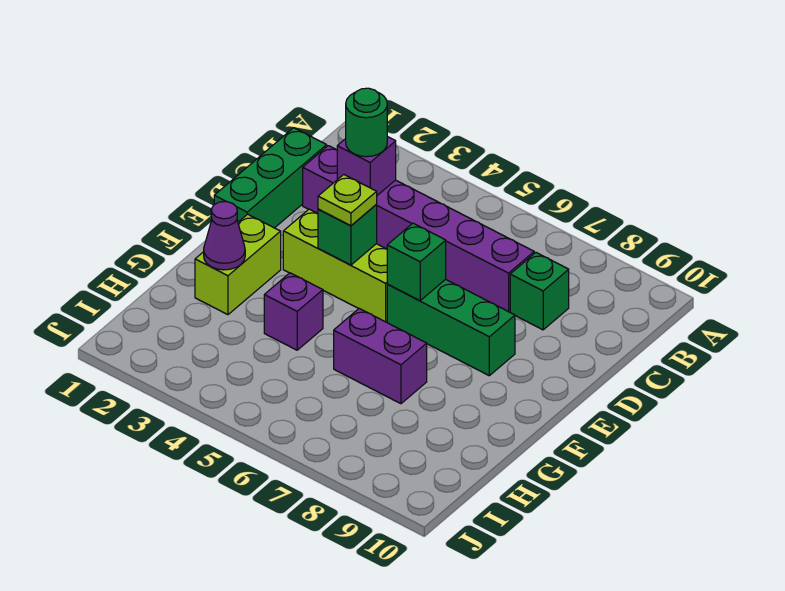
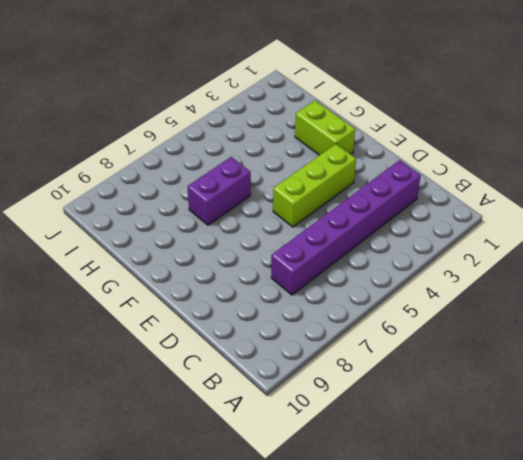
none -> green 1x3 brick [214,128,327,228]
none -> green 1x1 brick [510,253,569,330]
none -> green 1x3 brick [387,279,515,376]

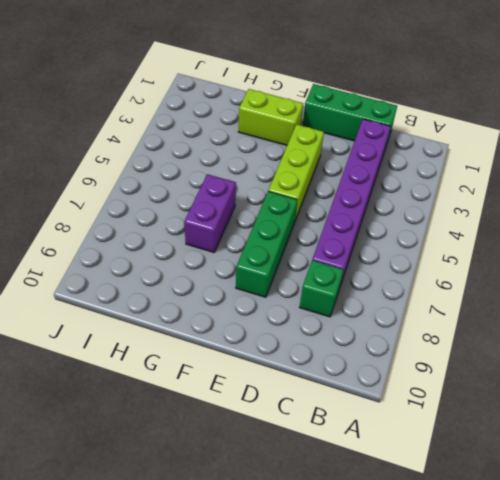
none -> purple 1x1 brick [264,273,323,350]
none -> purple 1x1 brick [337,137,396,195]
none -> green 1x1 brick [318,205,377,265]

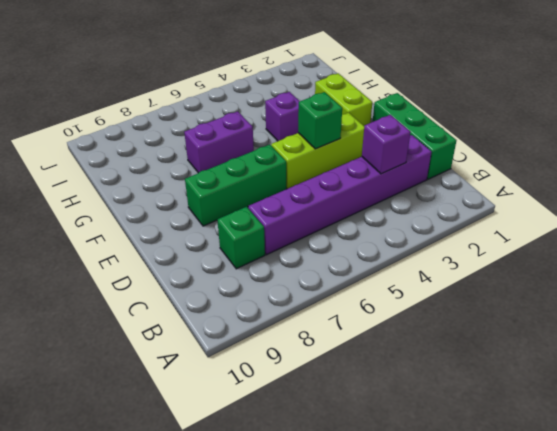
none -> green 1x1 brick [387,223,446,301]
none -> purple 1x1 cone [204,202,245,270]
none -> green 1x1 round brick [346,88,387,157]

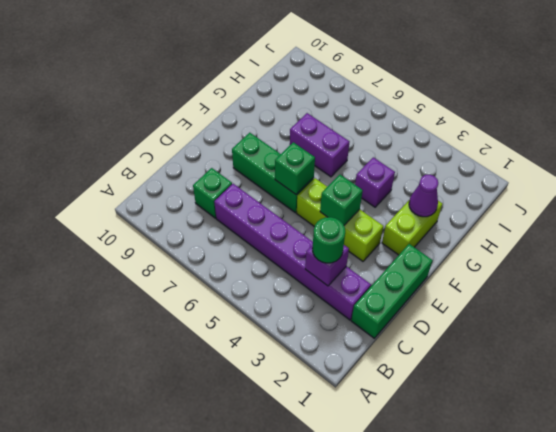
none -> lime 1x1 plate [318,175,377,226]

